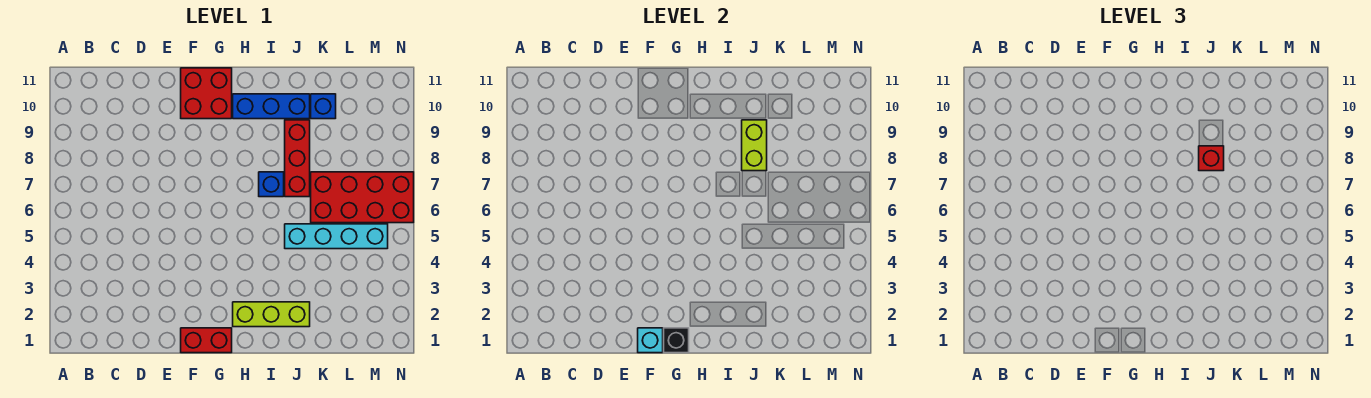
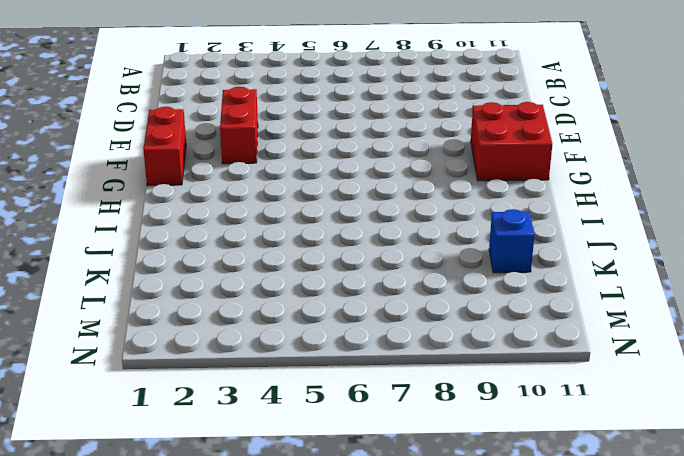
red 1x2 brick [220,87,258,164] -> none
none -> lime 1x3 brick [233,302,310,327]
none -> blue 1x3 brick [233,94,310,119]
none -> blue 1x1 brick [259,172,284,197]

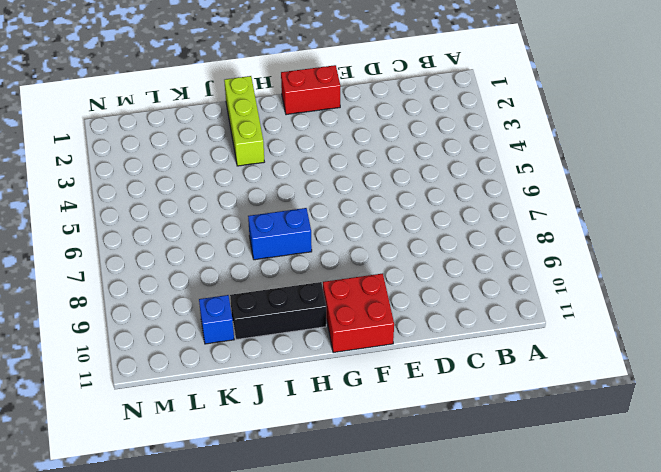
blue 1x2 brick [248,208,312,260] -> blue 1x1 brick [259,172,284,197]
black 1x3 brick [230,282,326,340] -> blue 1x3 brick [233,94,310,119]
lime 1x3 brick [224,76,264,166] -> lime 1x3 brick turned to [233,302,310,327]
none -> cyan 1x4 brick [285,224,388,249]
none -> red 1x3 brick [285,120,310,197]
none -> red 2x4 brick [311,172,414,223]

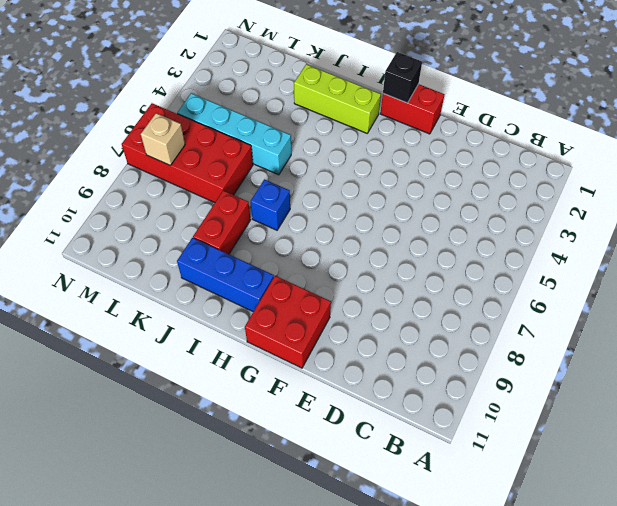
red 1x2 brick [193,191,250,254] -> red 1x3 brick [285,120,310,197]
tan 1x1 brick [141,113,185,165] -> none
none -> blue 1x1 brick [311,94,336,119]
none -> cyan 1x1 brick [638,328,663,353]
none -> lime 1x2 brick [742,120,767,171]

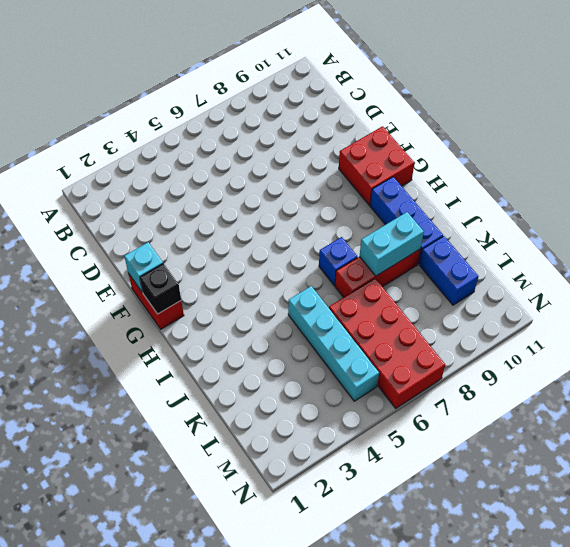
cyan 1x2 brick [360,212,424,276] -> lime 1x2 brick [742,120,767,171]
blue 1x2 brick [419,236,478,305] -> blue 1x1 brick [311,94,336,119]
none -> lime 1x3 brick [233,302,310,327]
none -> red 1x1 brick [1199,146,1224,171]

